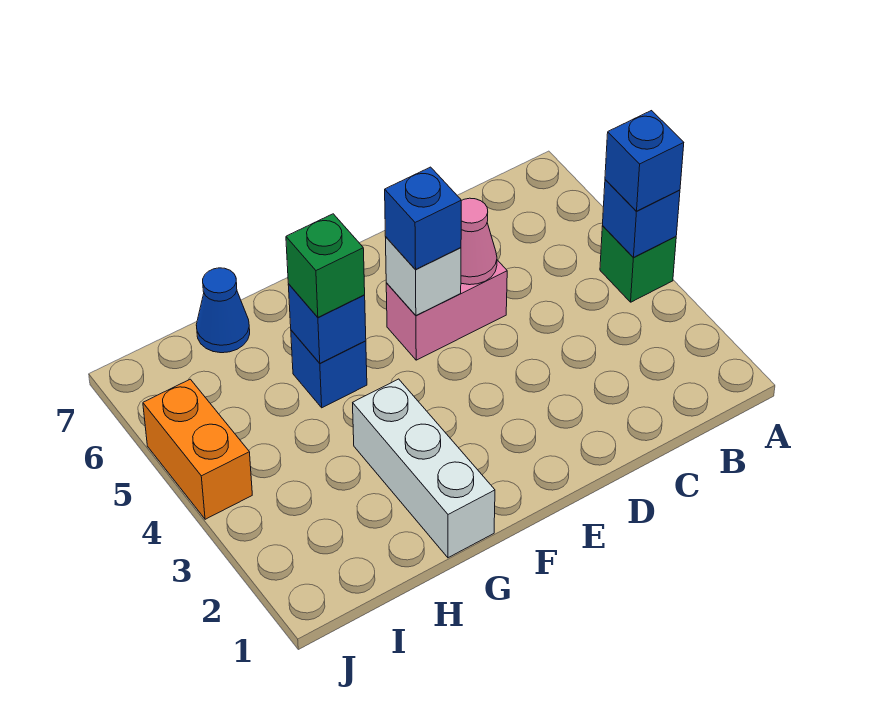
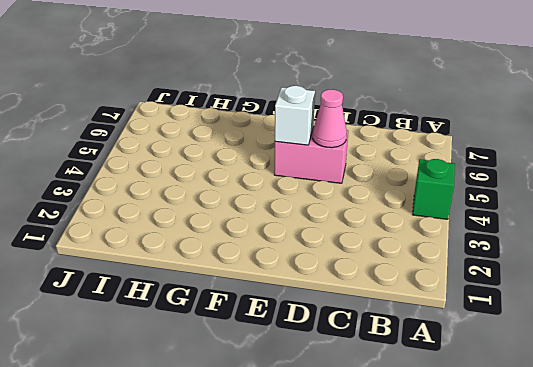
none -> white 1x3 brick [353,379,495,558]
none -> blue 1x1 brick [291,330,367,408]
none -> blue 1x1 cone [196,268,250,353]

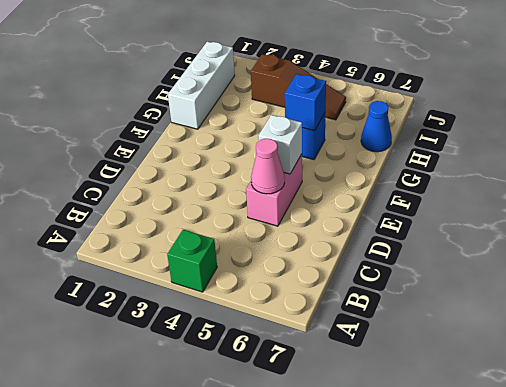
white 1x3 brick [168,42,235,129] -> white 1x3 brick turned to [353,379,495,558]
brown 1x3 slope [251,54,346,120] -> none
none -> orange 1x2 brick [143,379,252,519]
none -> blue 1x1 brick [603,180,680,258]
none -> blue 1x1 brick [605,111,684,211]

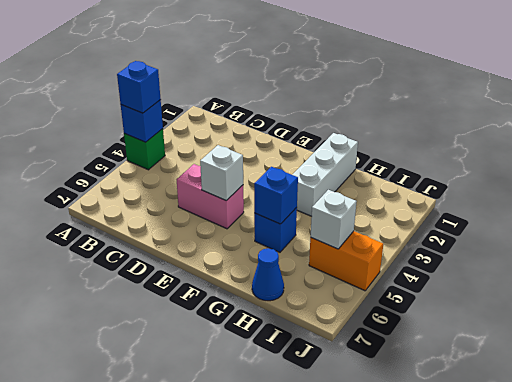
orange 1x2 brick [309,231,383,291] -> orange 1x2 brick turned to [143,379,252,519]
white 1x1 brick [311,190,357,249] -> none
none -> pink 1x1 cone [461,198,497,285]
none -> blue 1x1 brick [385,167,461,270]
none -> green 1x1 brick [286,214,365,317]

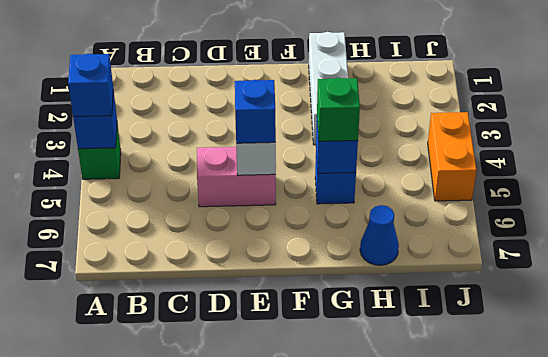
none -> pink 1x1 cone [461,198,497,285]

